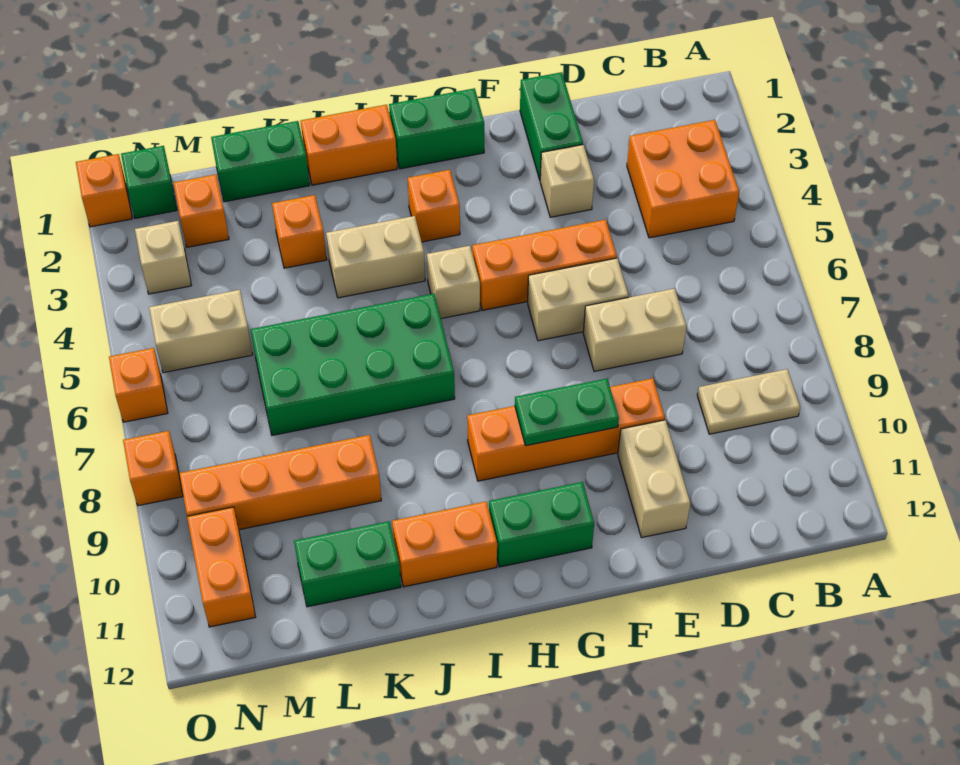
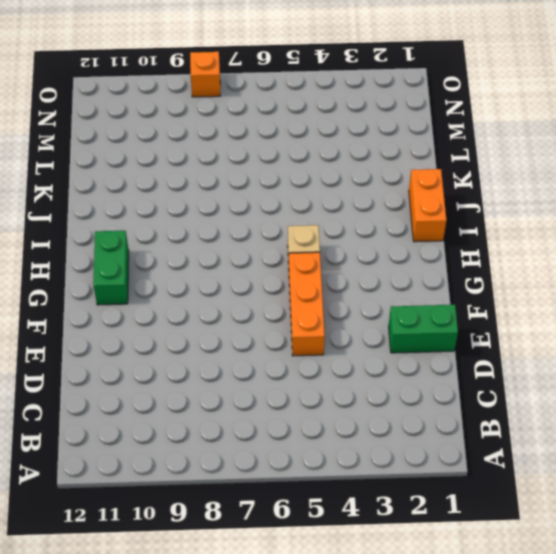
none -> orange 2x2 brick [627,120,739,238]
none -> tan 1x2 plate [697,369,800,434]
none -> tan 1x2 brick [583,289,687,371]
none -> tan 1x1 brick [540,145,594,217]

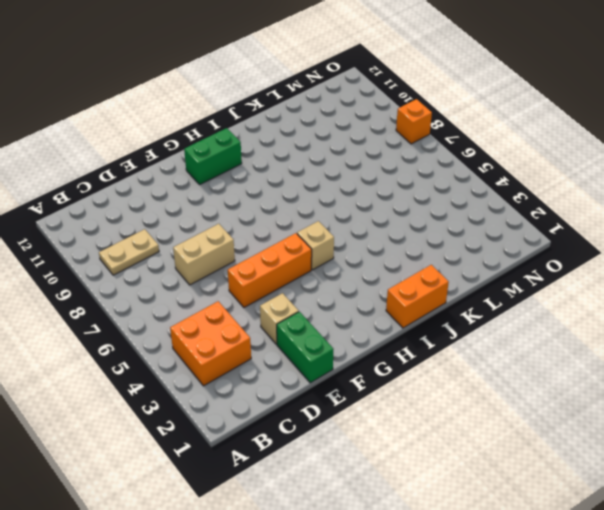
none -> tan 1x2 brick [528,258,628,341]
none -> orange 1x4 brick [467,378,665,481]
none -> tan 1x2 brick [618,420,690,538]
none -> green 1x2 brick [389,88,484,169]

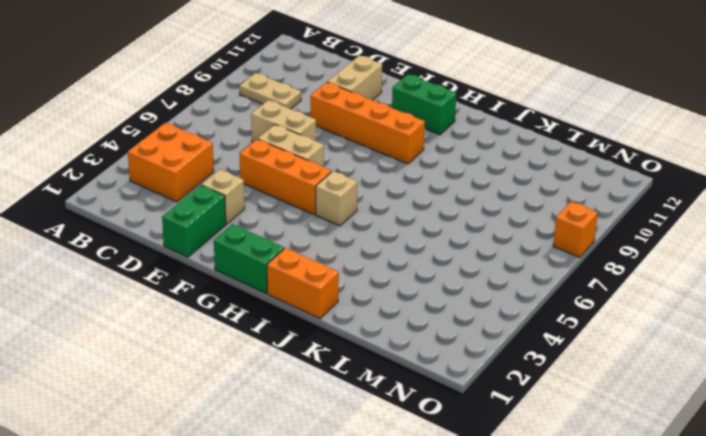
none -> orange 1x1 brick [408,170,460,242]
none -> tan 1x2 brick [326,216,425,298]
none -> green 2x4 brick [251,294,455,435]
none -> orange 1x2 brick [392,502,497,587]

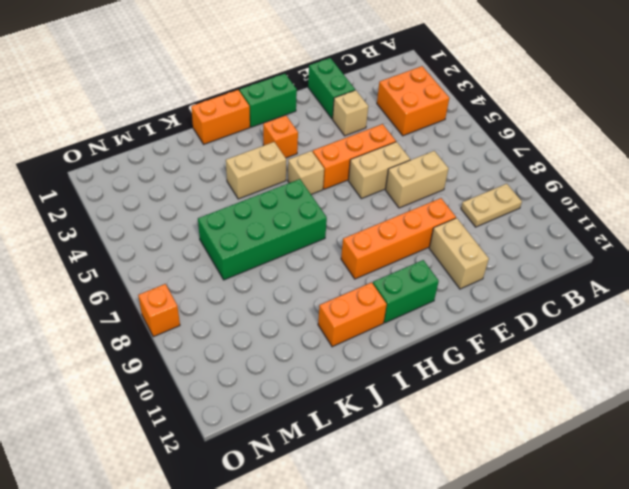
none -> green 1x2 brick [211,121,310,202]
none -> orange 1x1 brick [272,195,327,268]
none -> orange 1x4 brick [179,435,381,530]
none -> green 1x2 brick [294,521,401,607]

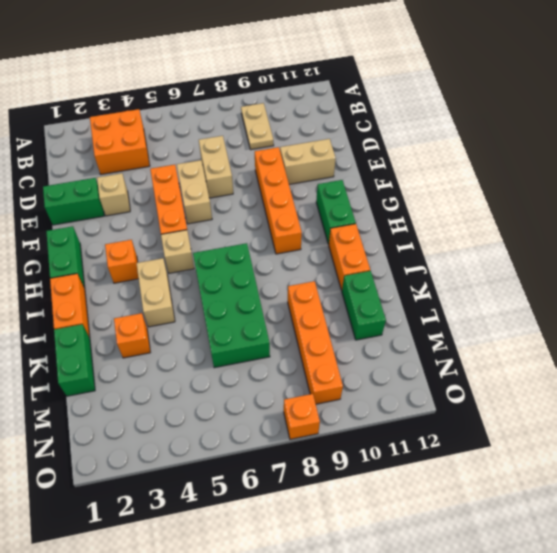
none -> orange 1x1 brick [174,175,229,247]
none -> tan 1x2 brick [149,290,253,373]
none -> green 1x1 brick [121,146,177,218]
none -> tan 1x1 brick [135,221,192,294]

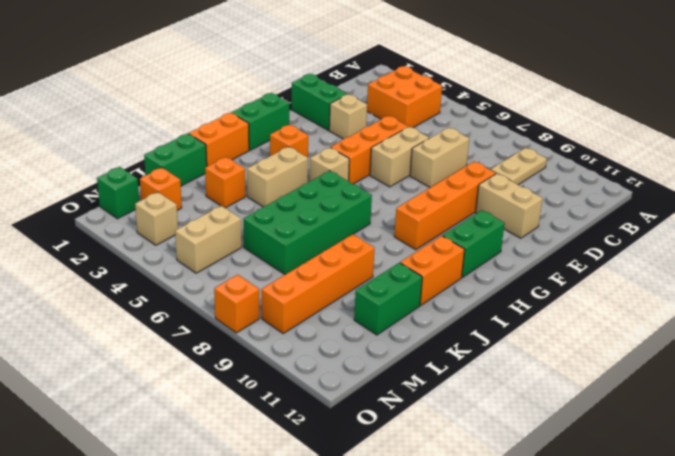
none -> orange 1x2 brick [187,507,256,627]
none -> orange 1x1 brick [76,154,132,227]
none -> orange 1x1 brick [109,348,168,422]
none -> green 1x2 plate [515,379,619,446]

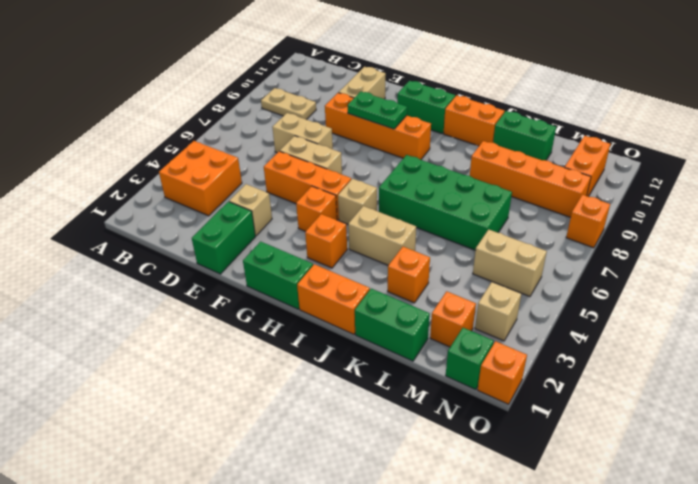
orange 1x1 brick [296,186,337,231] -> orange 1x1 brick moved to [109,348,168,422]

